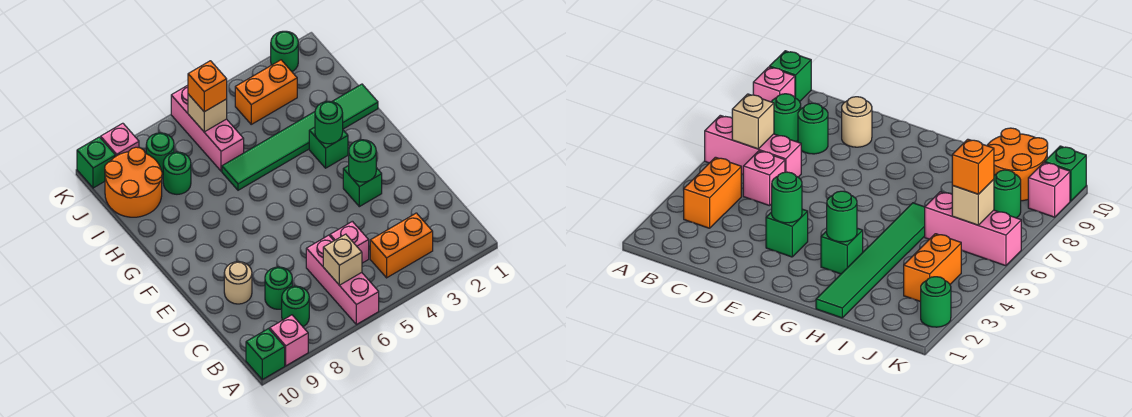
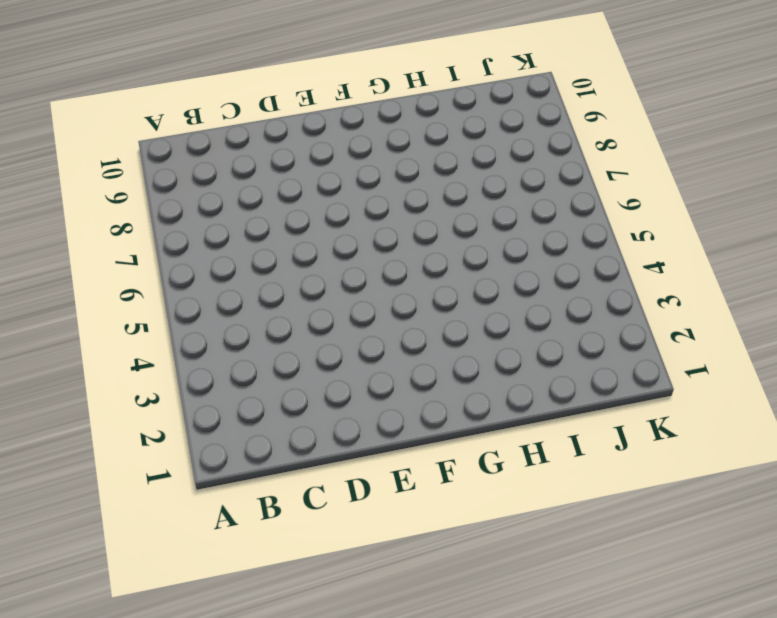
none -> pink 1x3 brick [306,235,379,324]
none -> pink 1x1 brick [270,315,308,366]
none -> green 1x1 brick [246,329,285,379]

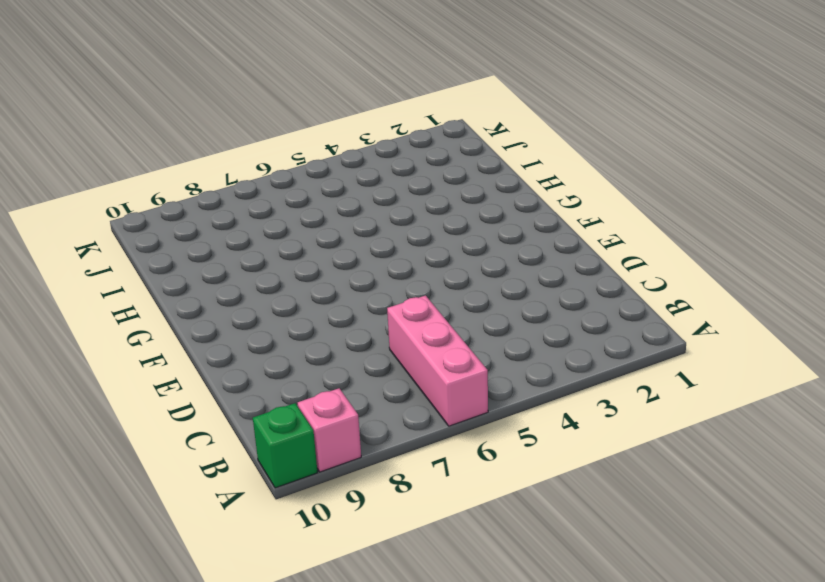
none -> orange 1x2 brick [370,213,433,278]
none -> green 1x1 round brick [282,286,309,327]
none -> pink 1x1 brick [330,221,369,263]

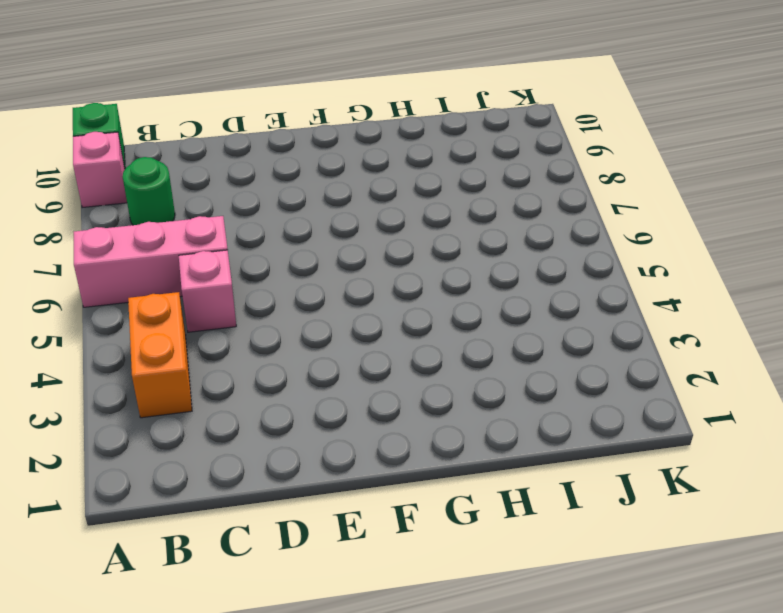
none -> green 1x1 round brick [265,267,292,309]
none -> tan 1x1 round brick [224,262,252,304]
none -> green 1x1 brick [343,166,382,207]

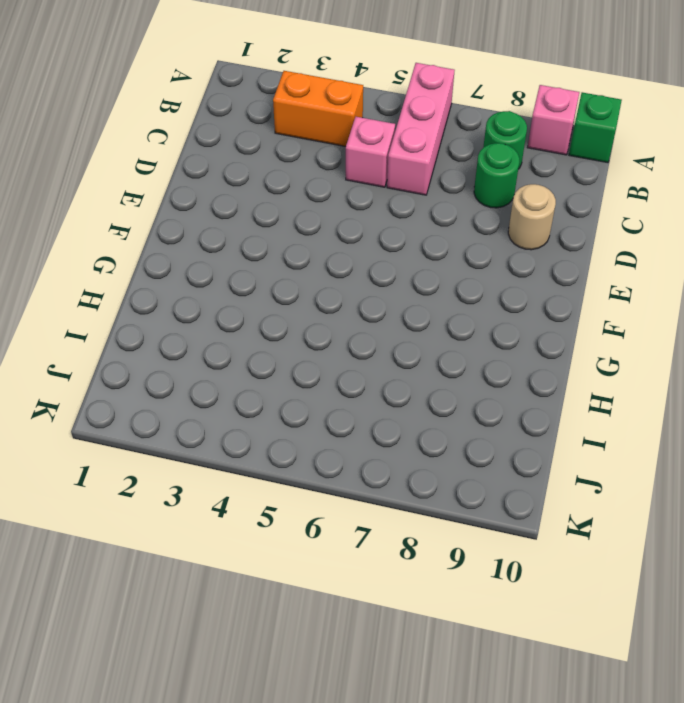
none -> green 1x1 brick [343,166,382,207]
none -> green 1x1 brick [309,127,348,168]
none -> green 1x6 tile [222,84,378,190]

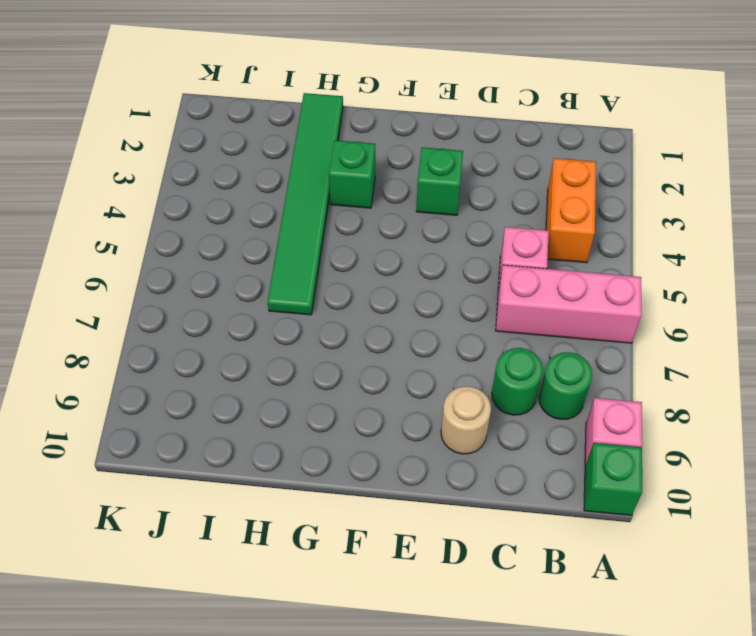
none -> pink 1x3 brick [171,85,244,171]
none -> green 1x1 round brick [163,152,191,194]
none -> orange 2x2 round brick [105,147,162,217]

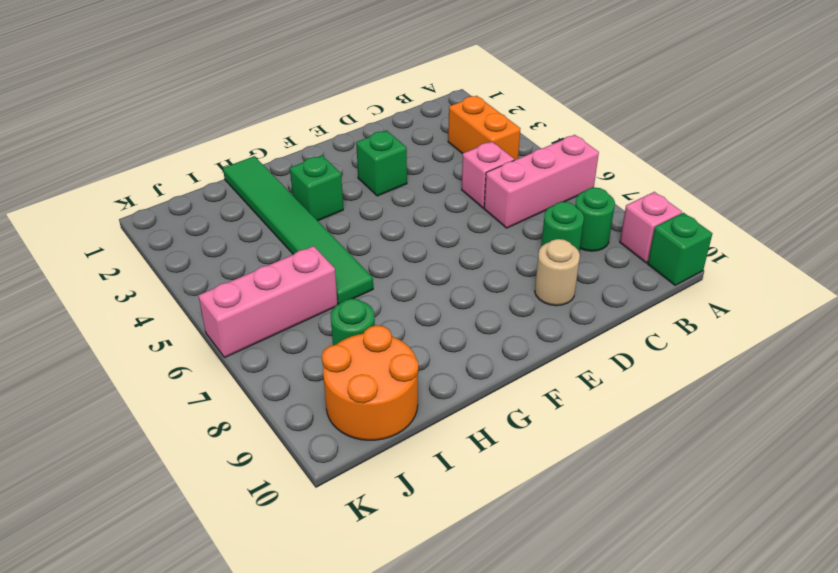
none -> orange 1x2 brick [235,60,297,124]
none -> green 1x1 round brick [146,133,174,175]
none -> green 1x1 round brick [271,31,298,72]

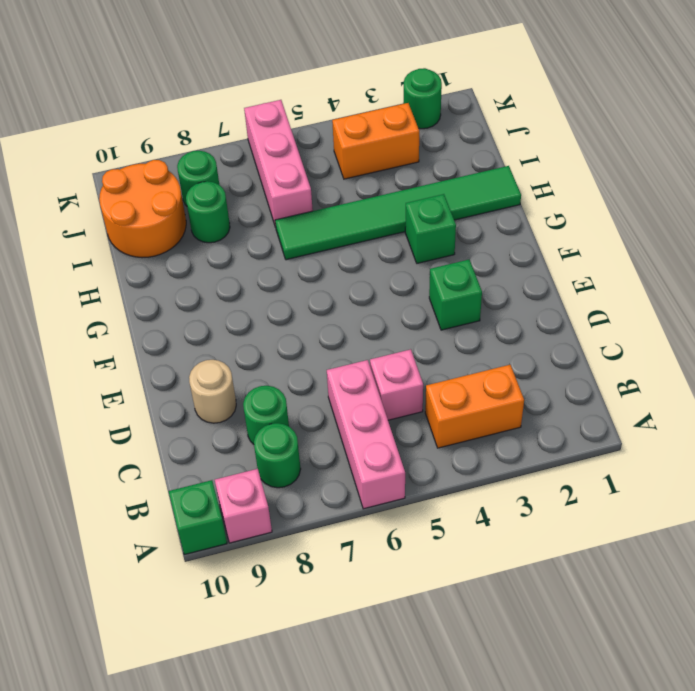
none -> pink 1x1 brick [101,123,139,156]
none -> green 1x1 brick [77,137,116,188]
none -> tan 1x1 brick [323,234,362,285]

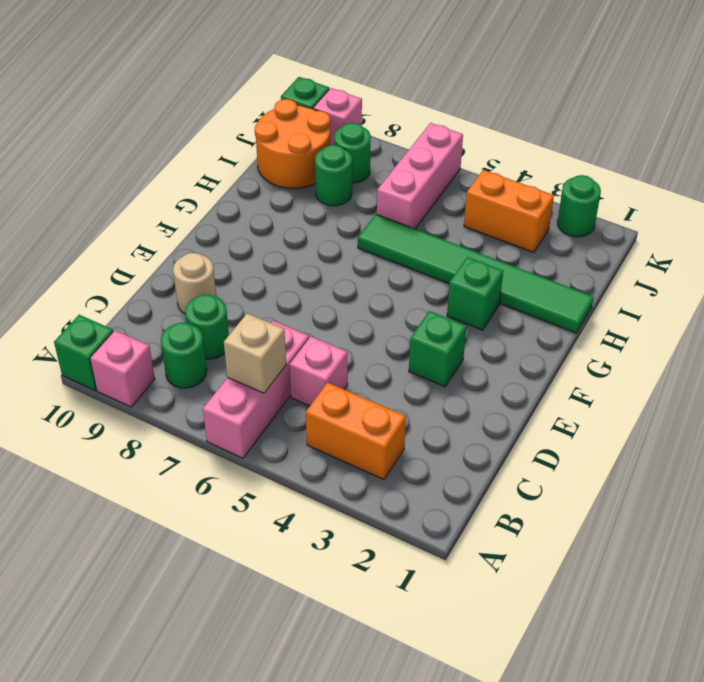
none -> green 1x1 round brick [349,140,376,182]
none -> green 1x1 round brick [315,101,343,144]
none -> tan 1x1 brick [188,94,227,132]

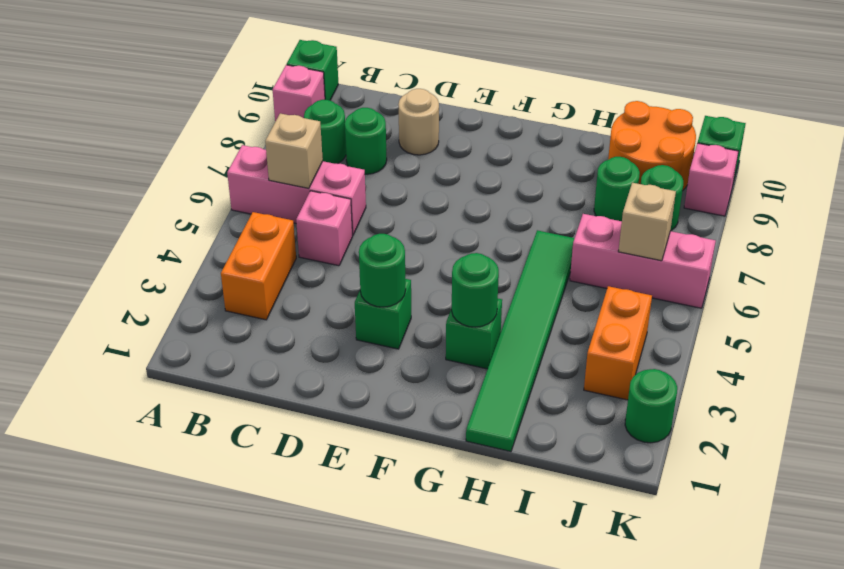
none -> orange 1x1 brick [188,61,227,112]

